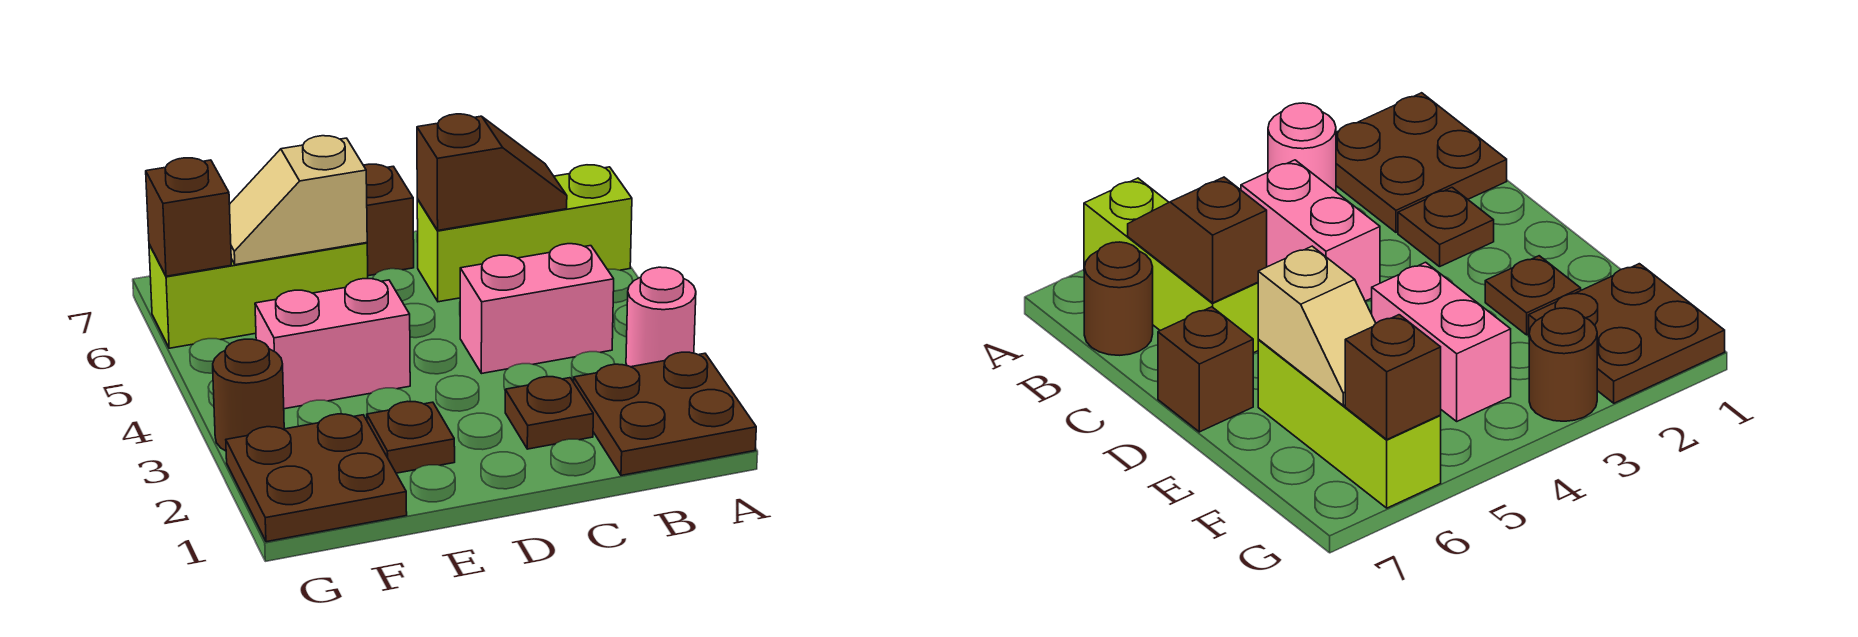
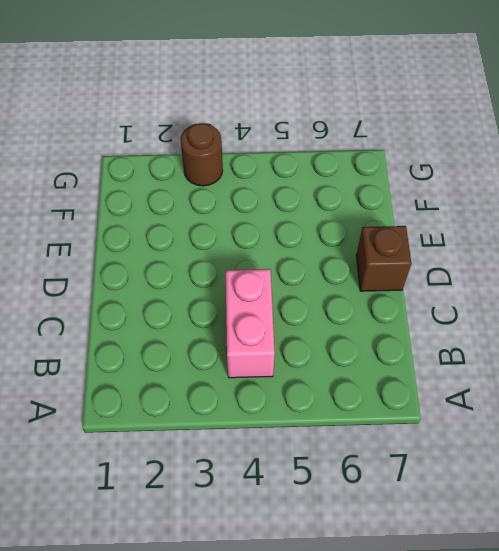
none -> brown 2x2 plate [574,352,756,475]
none -> pink 1x1 round brick [626,267,696,367]
none -> lime 1x3 brick [417,165,632,302]

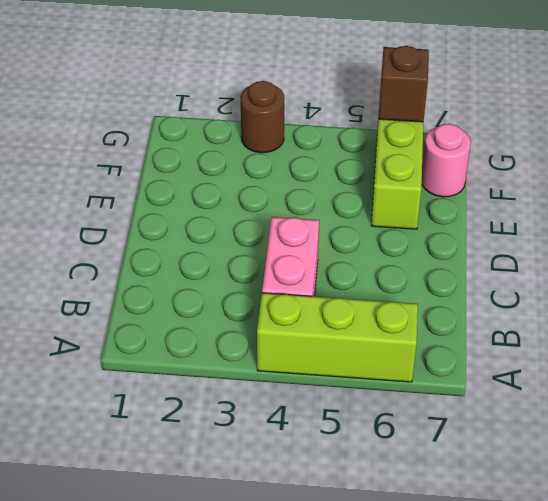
lime 1x3 brick [257,293,418,382] -> lime 1x3 brick turned to [417,165,632,302]
pink 1x1 round brick [422,124,471,197] -> pink 1x1 round brick moved to [626,267,696,367]
none -> brown 2x2 plate [574,352,756,475]
none -> brown 1x1 round brick [1084,242,1153,355]
none -> brown 1x1 plate [505,377,593,449]

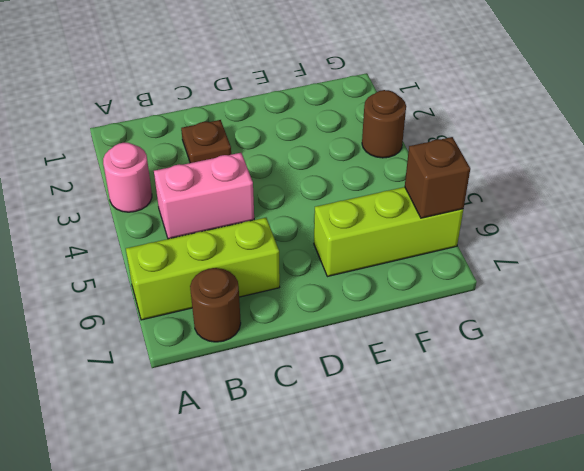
none -> brown 2x2 plate [574,352,756,475]
none -> brown 1x1 brick [363,164,414,276]
none -> brown 1x1 plate [367,401,455,473]

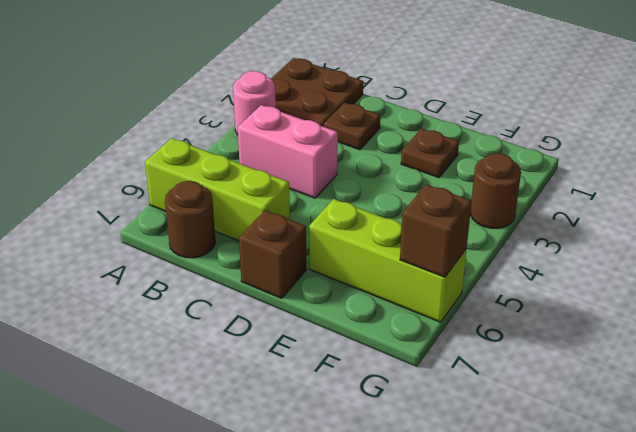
none -> pink 1x2 brick [255,279,410,409]
none -> brown 2x2 plate [226,414,407,542]
none -> brown 1x2 slope [417,114,567,230]

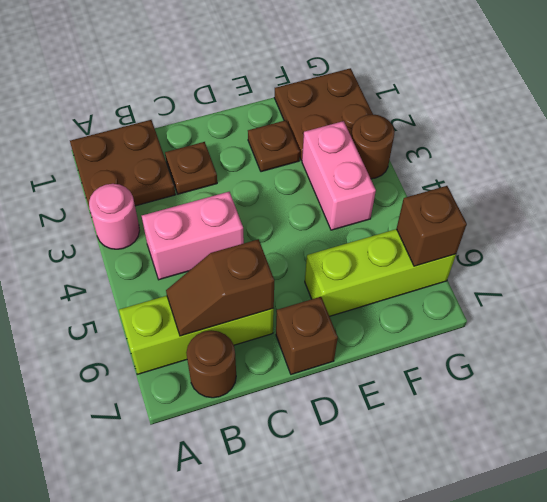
pink 1x2 brick [302,121,376,230] -> pink 1x2 brick turned to [255,279,410,409]
none -> tan 1x2 slope [229,136,367,265]

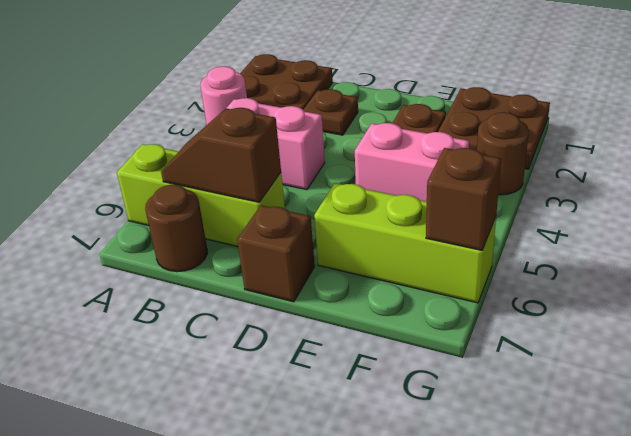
none -> tan 1x2 slope [229,136,367,265]

